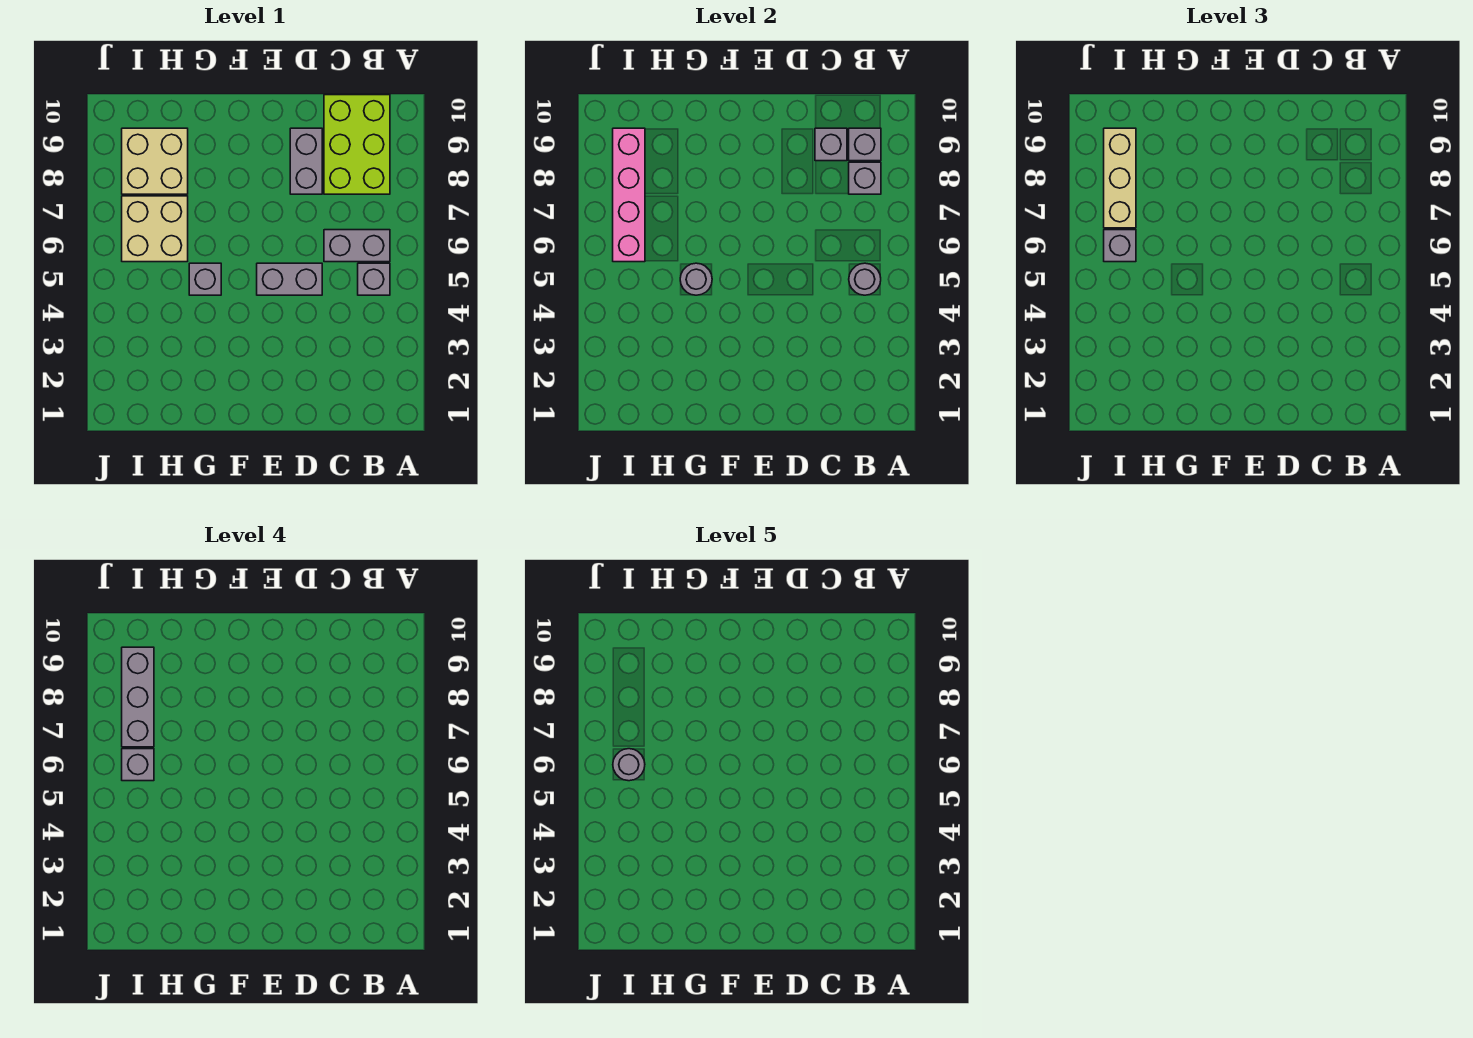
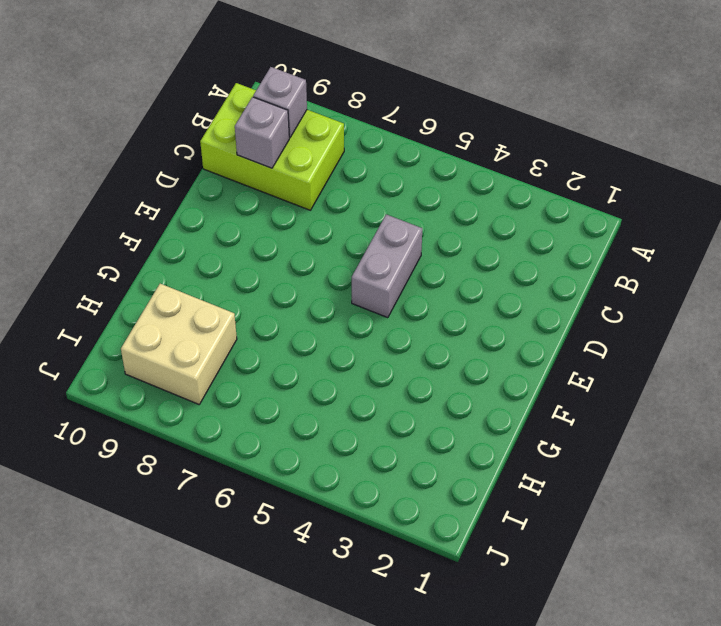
none -> grey 1x1 brick [358,263,390,295]
none -> grey 1x2 brick [324,230,390,262]
none -> grey 1x2 brick [290,128,322,194]

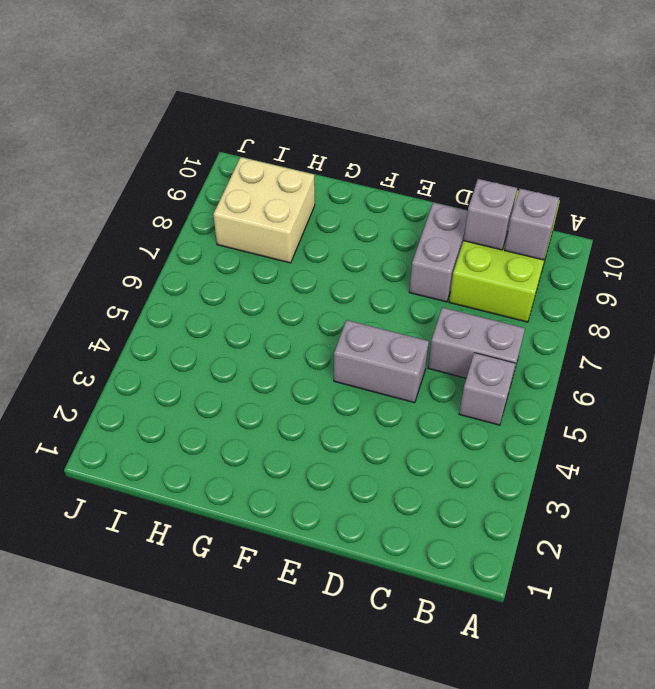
none -> grey 1x1 brick [189,263,221,295]
none -> tan 2x2 brick [122,196,188,262]
none -> grey 1x1 round brick [849,263,881,295]

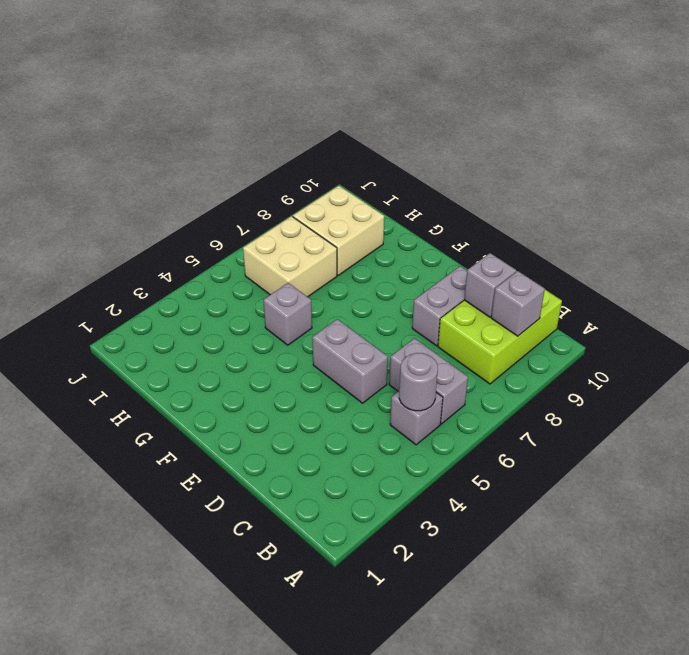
none -> grey 1x1 brick [849,162,881,194]
none -> grey 1x1 round brick [680,263,712,295]
none -> pink 1x4 brick [613,128,645,262]

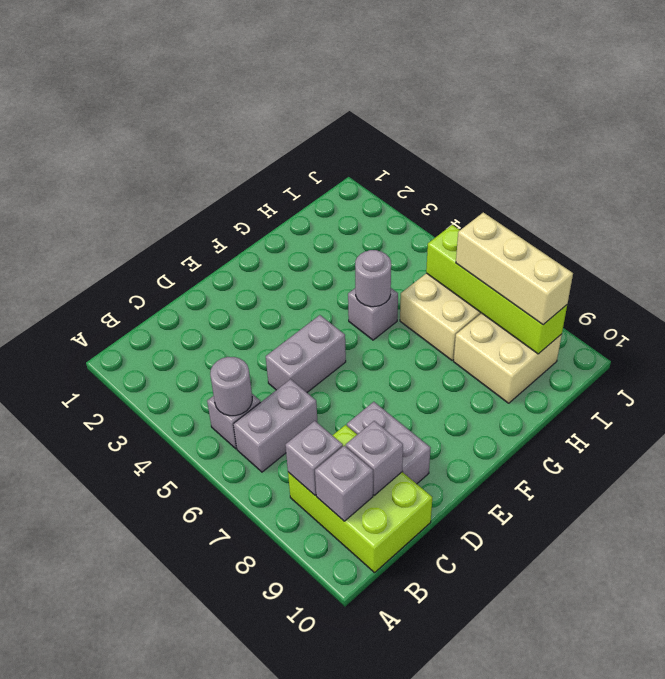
lime 1x4 brick [426,225,567,354] -> pink 1x4 brick [613,128,645,262]
none -> grey 1x1 brick [1104,230,1136,262]
none -> grey 1x1 brick [122,749,154,781]
none -> grey 1x3 brick [122,647,154,747]

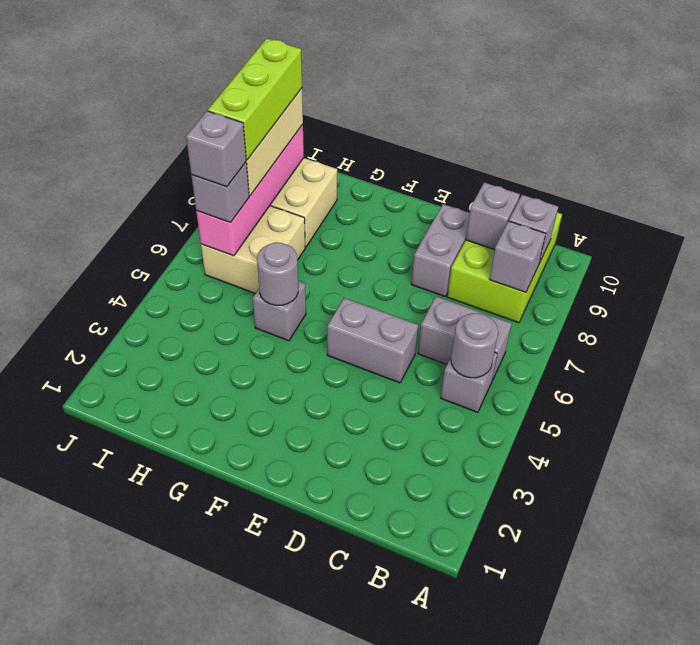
lime 1x3 brick [208,38,302,160] -> grey 1x3 brick [122,647,154,747]
none -> grey 1x1 round brick [613,749,645,781]

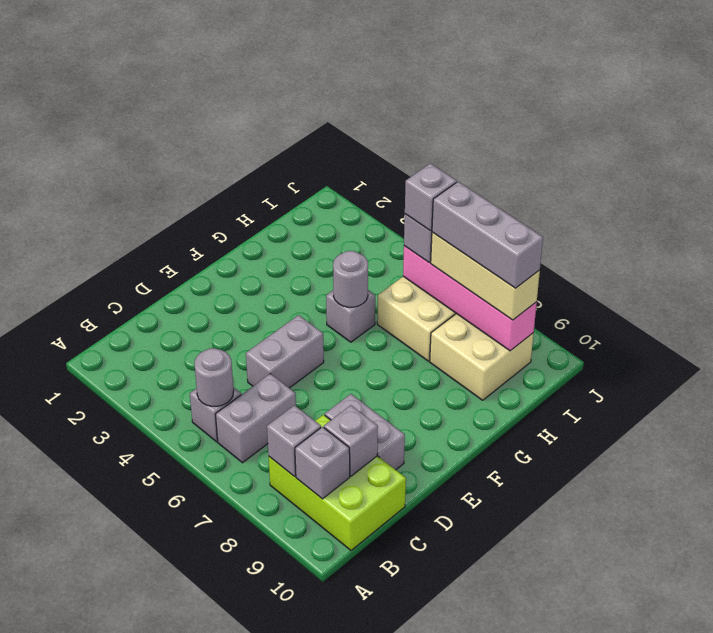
none -> grey 1x1 round brick [613,749,645,781]

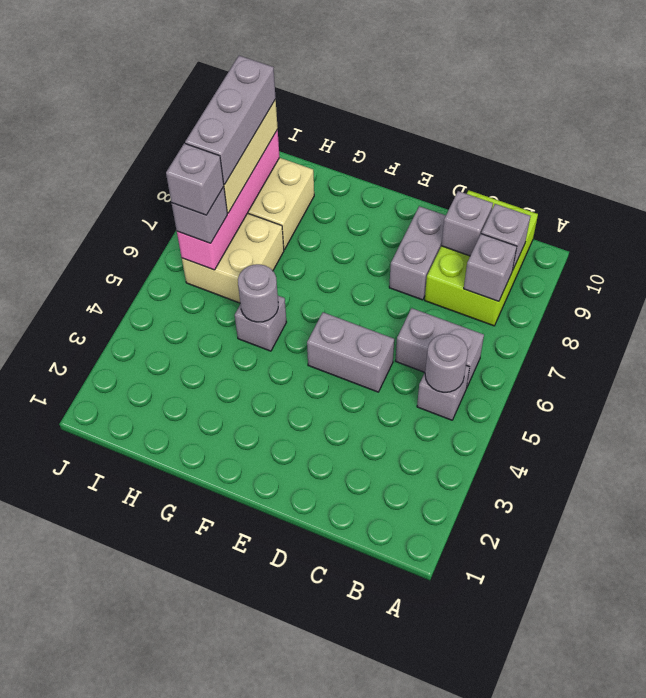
none -> grey 1x1 round brick [613,749,645,781]

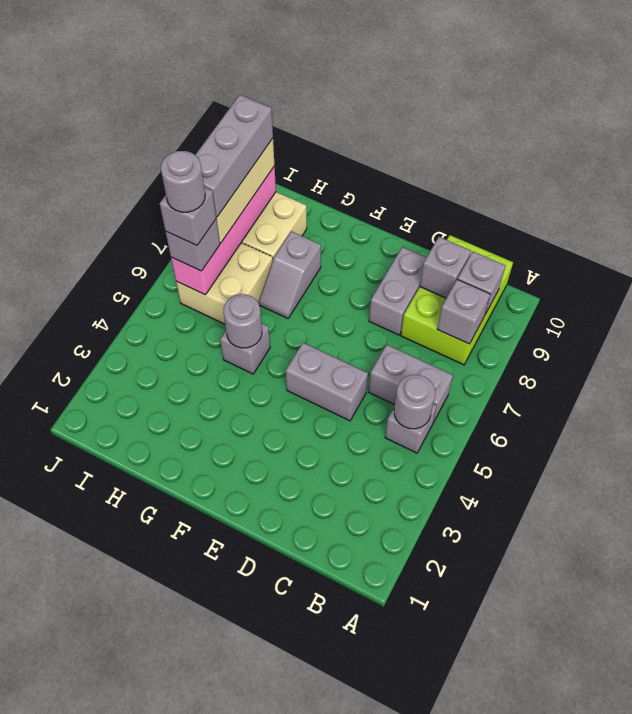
grey 1x2 slope [259,231,321,318] -> none

